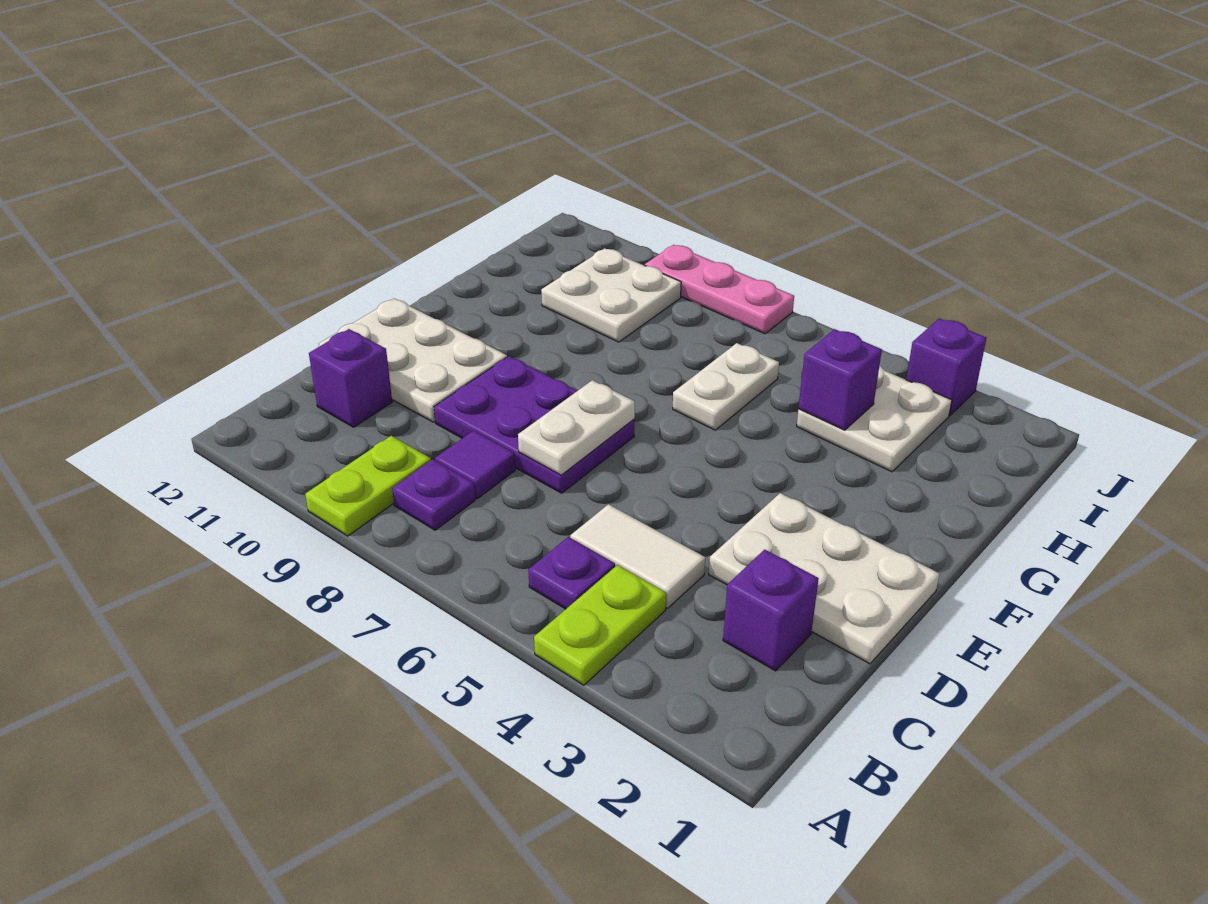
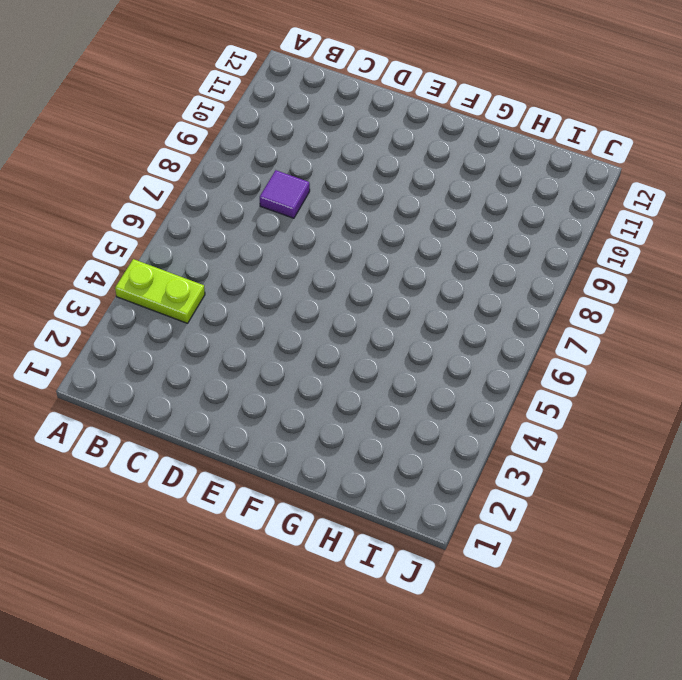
none -> lime 1x2 plate [305,436,431,536]
none -> purple 1x1 plate [528,537,615,609]
none -> purple 1x1 plate [392,460,475,530]

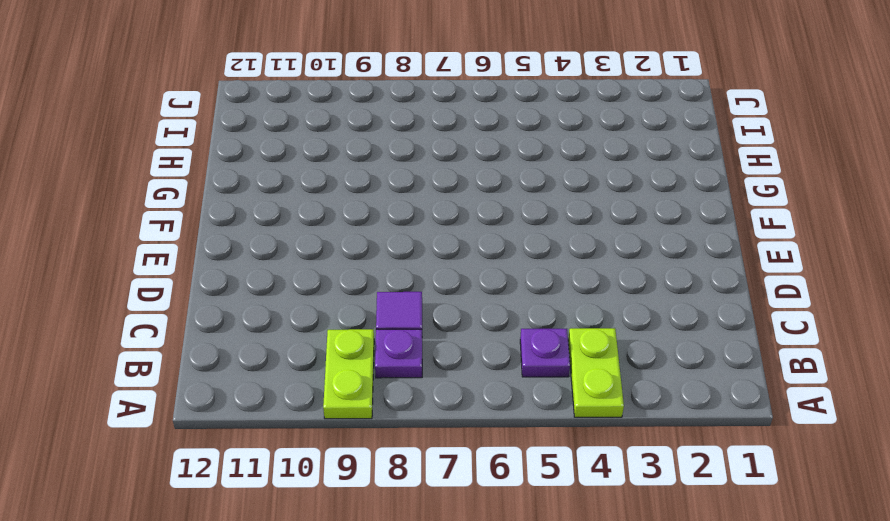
none -> purple 1x1 brick [723,550,819,671]
none -> white 1x2 tile [570,504,705,608]
none -> purple 1x1 brick [309,329,392,427]

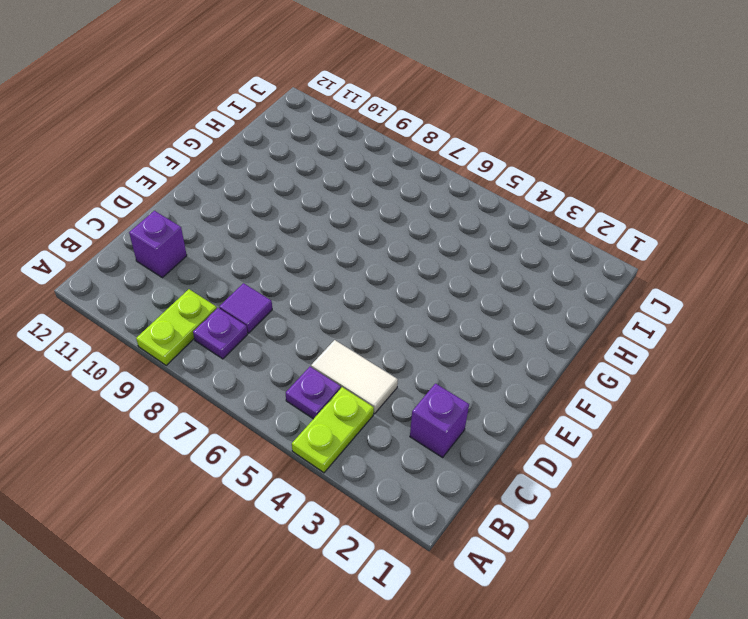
none -> white 2x3 plate [709,493,940,664]
none -> purple 2x3 plate [434,356,634,493]
none -> white 2x3 plate [319,298,507,422]

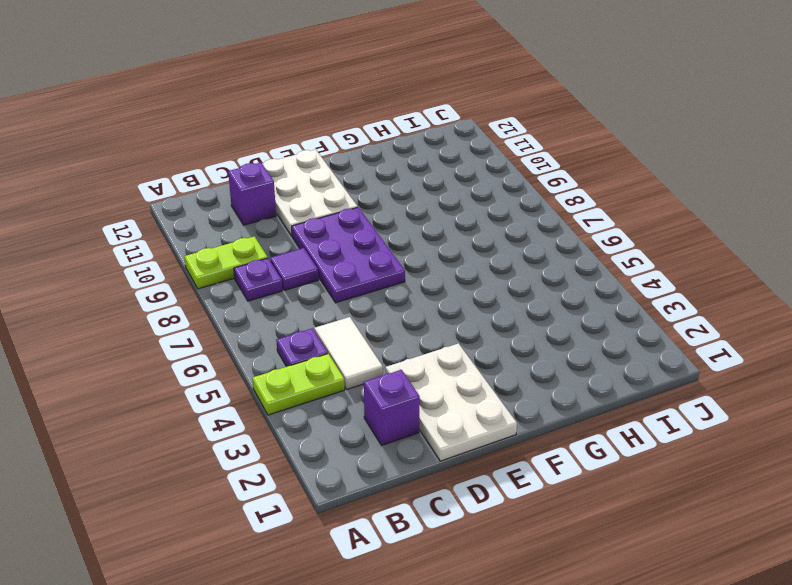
none -> white 1x2 plate [673,343,779,430]
none -> white 2x2 plate [797,366,952,472]
none -> white 2x2 plate [541,248,681,342]

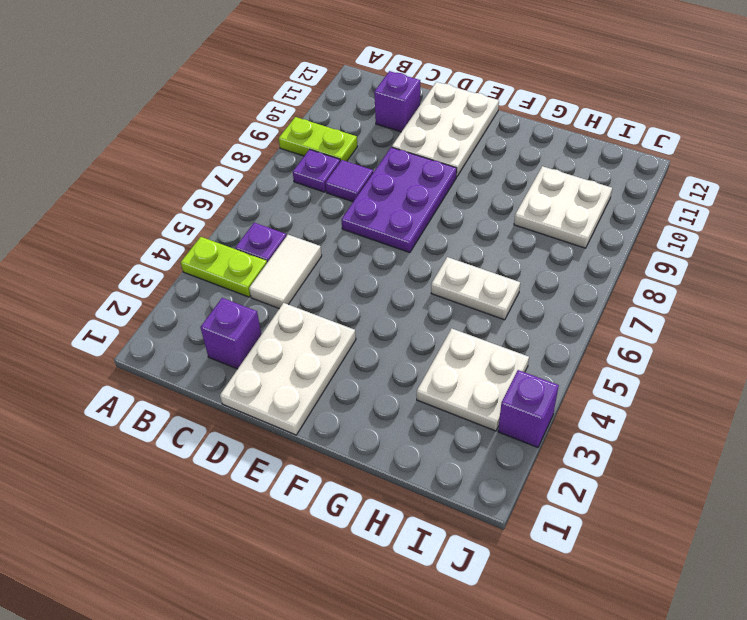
none -> pink 1x3 plate [645,245,794,334]
none -> white 1x2 plate [518,380,635,475]
none -> purple 1x1 brick [799,329,882,430]

